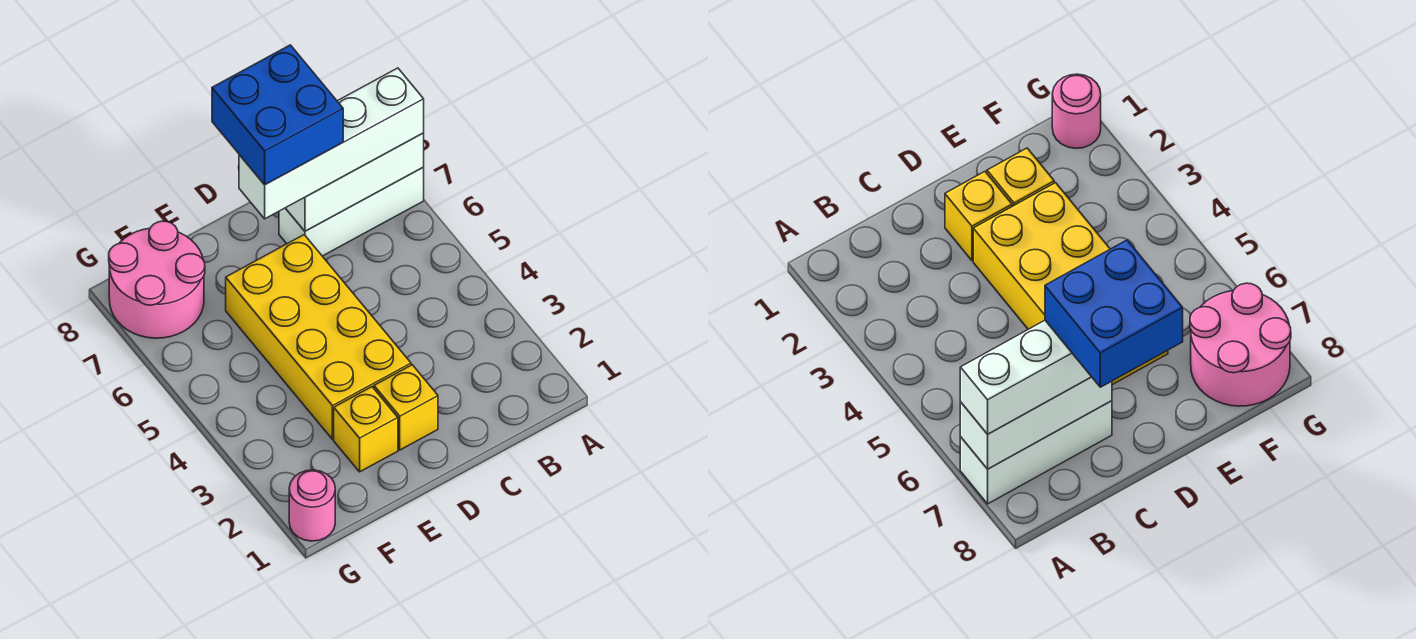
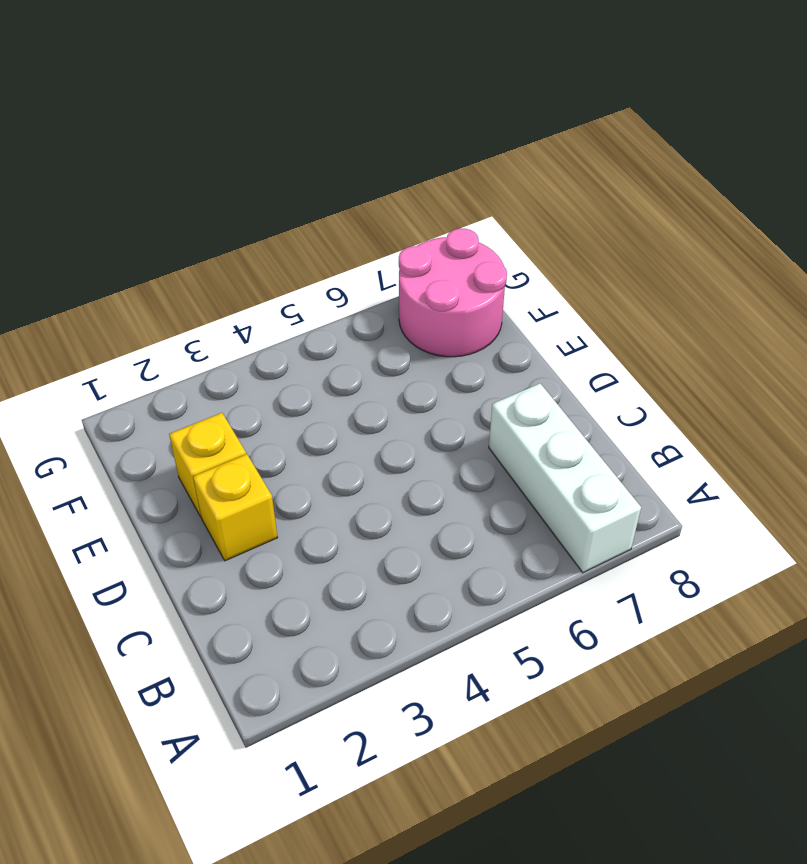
none -> yellow 2x4 brick [226,235,411,439]
none -> pink 1x1 round brick [289,470,335,541]

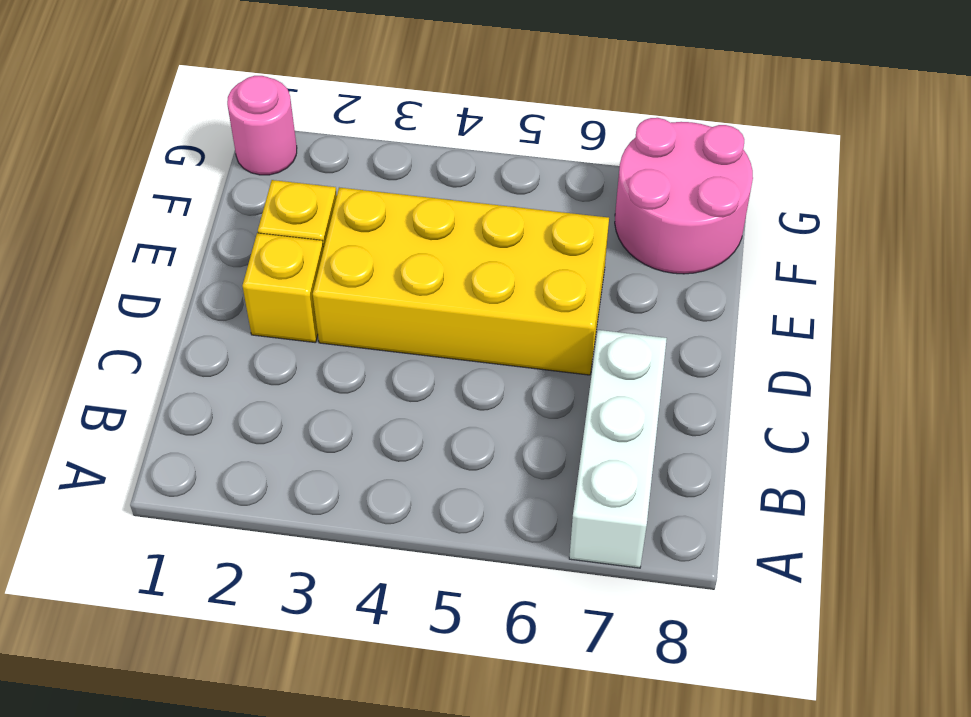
none -> white 1x3 brick [286,133,424,231]
none -> white 1x4 brick [239,68,424,219]

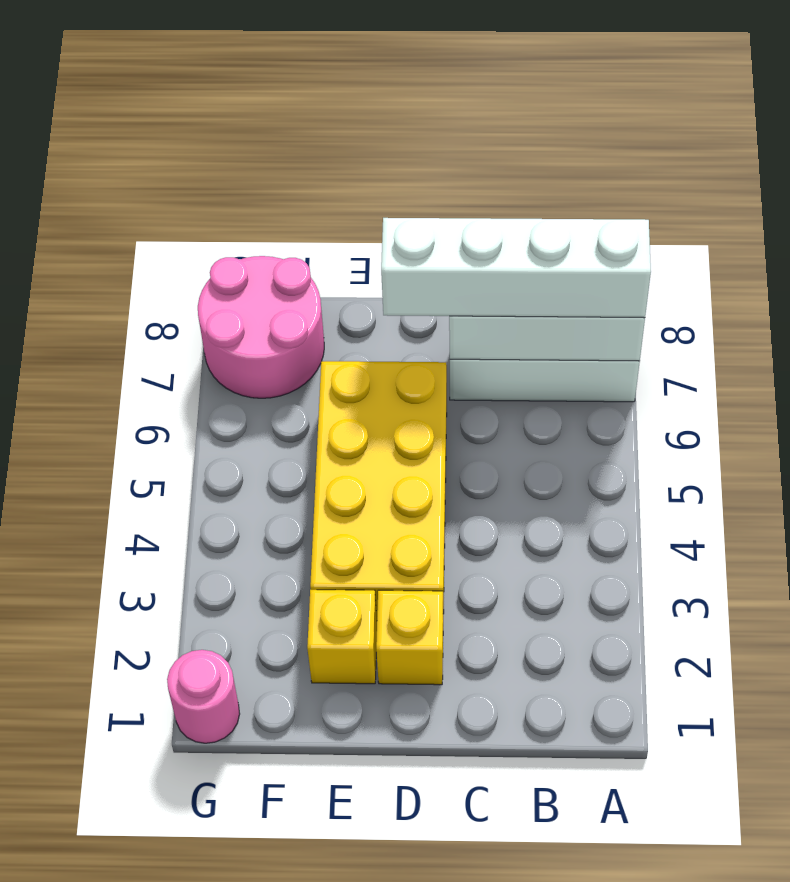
none -> blue 2x2 brick [212,45,343,185]

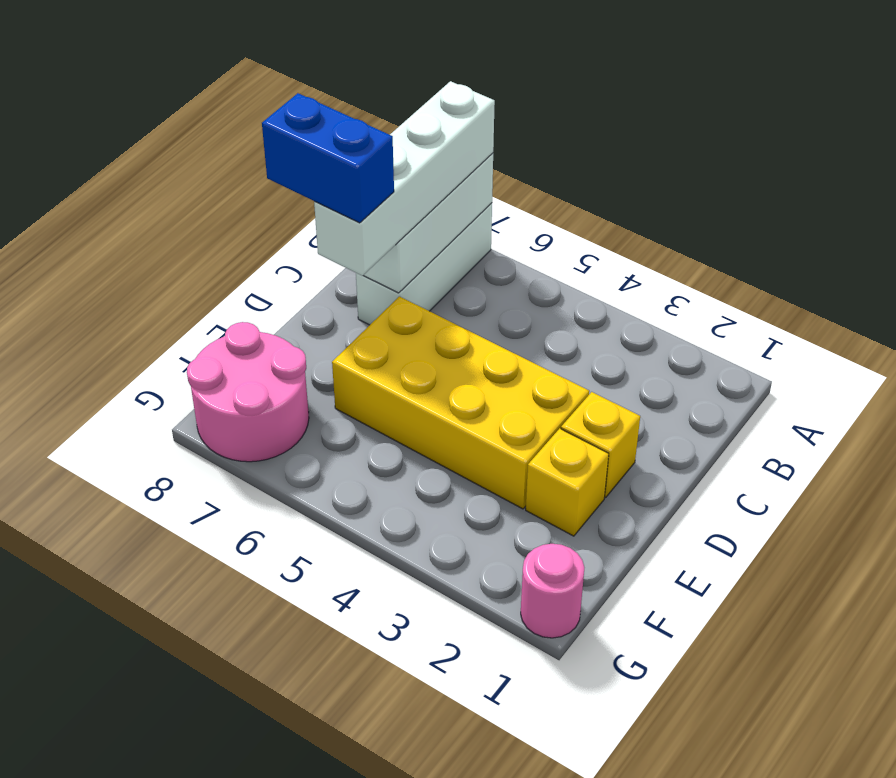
blue 1x2 brick [262,93,394,223] -> blue 2x2 brick [212,45,343,185]

